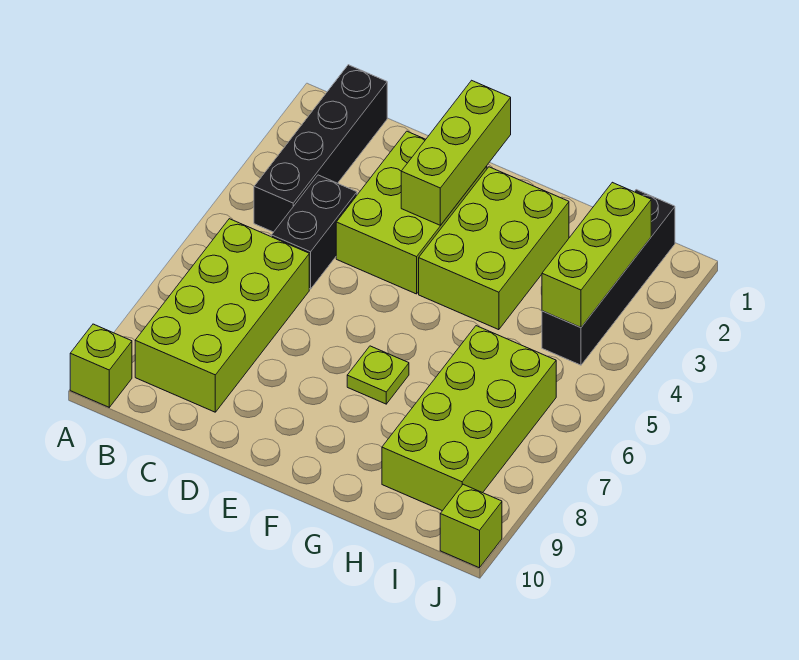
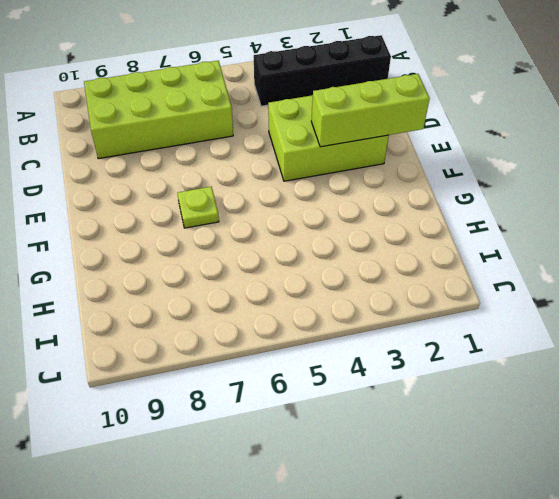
none -> lime 1x1 brick [70,324,132,407]
none -> black 1x2 brick [271,175,357,289]
none -> lime 2x3 brick [419,167,569,330]

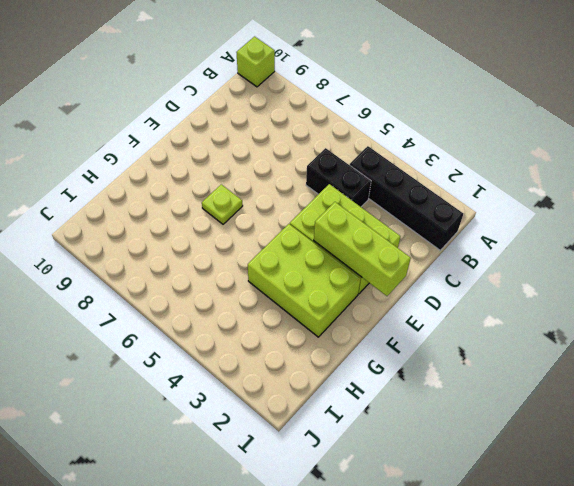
none -> lime 2x4 brick [135,219,309,412]
none -> lime 2x4 brick [382,326,556,511]
none -> black 1x4 brick [542,190,675,365]

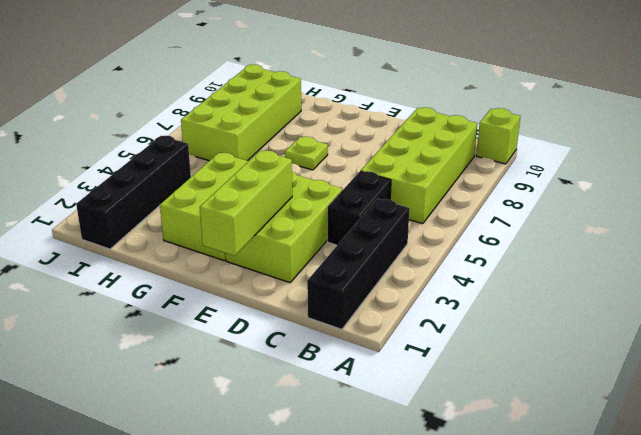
none -> lime 1x1 brick [440,484,502,568]
none -> lime 1x3 brick [542,182,651,327]

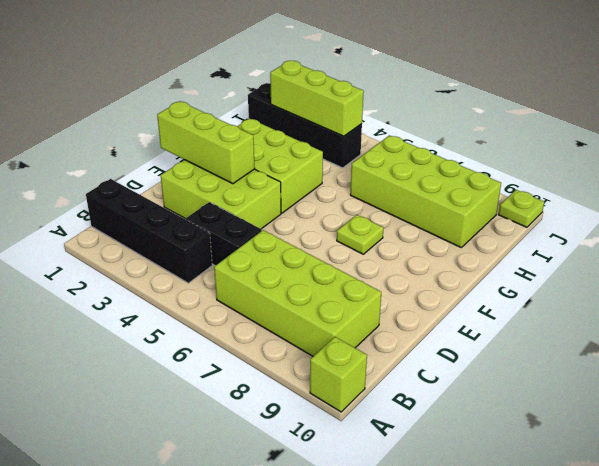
lime 1x1 plate [498,190,544,227] -> lime 1x1 brick [440,484,502,568]

